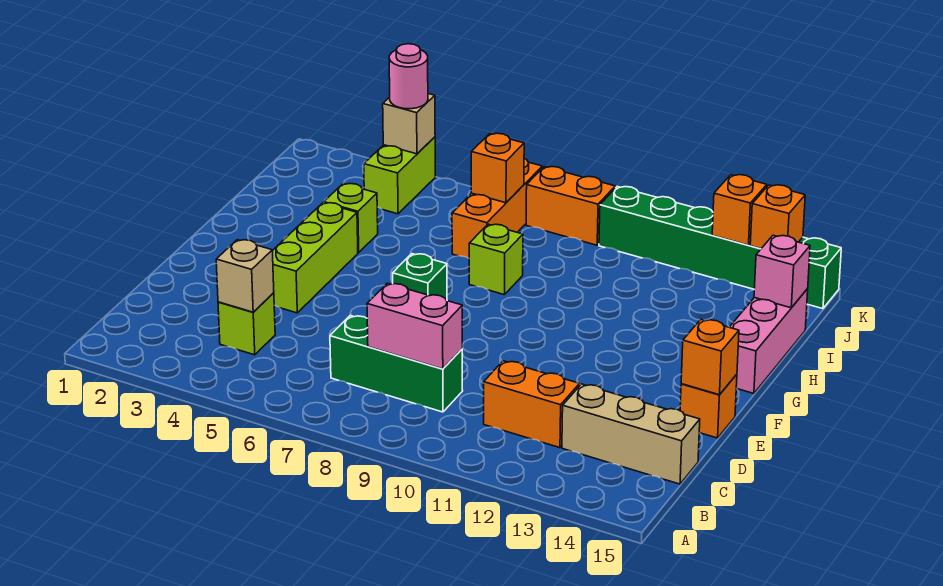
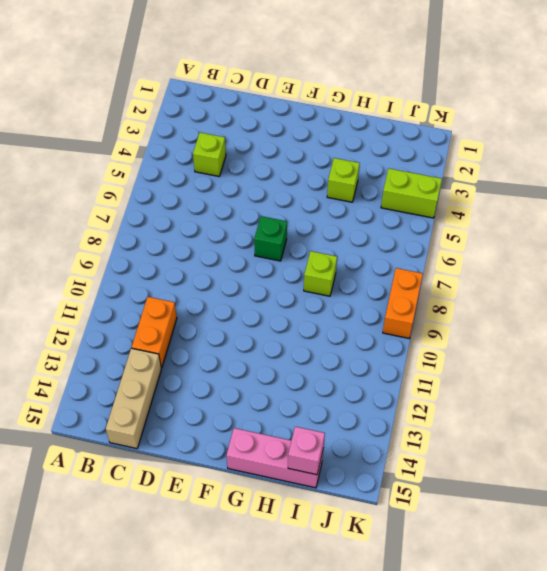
none -> green 1x3 brick [330,316,463,412]
none -> lime 1x3 brick [272,203,358,313]
none -> orange 1x1 brick [680,374,737,438]

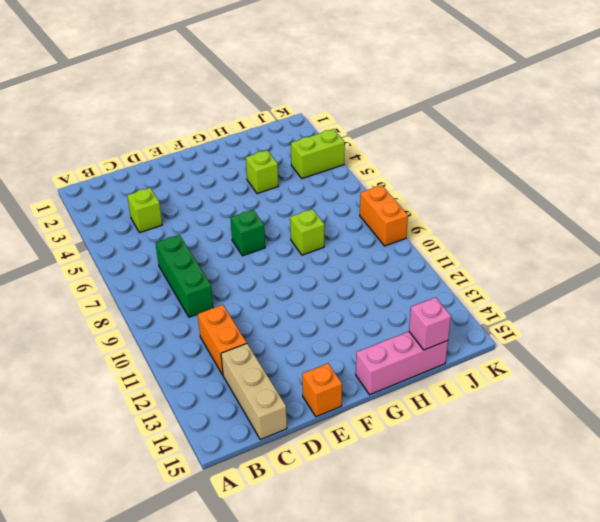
none -> lime 1x3 brick [272,203,358,313]
none -> orange 1x3 brick [452,159,542,258]
none -> green 1x6 brick [599,187,841,309]

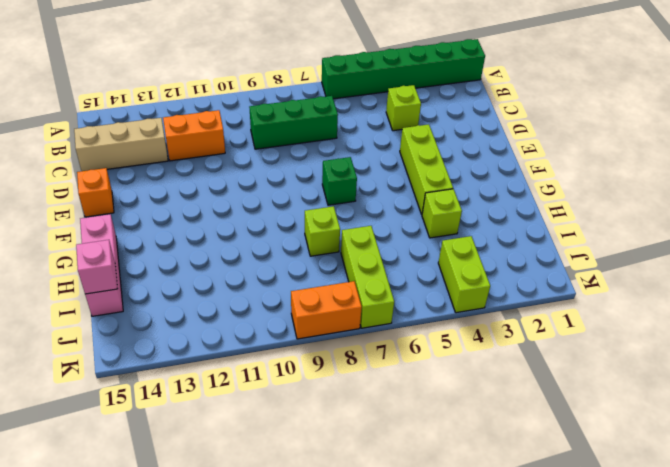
green 1x6 brick [322,39,485,99] -> green 1x6 brick moved to [599,187,841,309]
lime 1x3 brick [341,226,394,328] -> orange 1x3 brick [452,159,542,258]
none -> tan 1x1 brick [216,240,274,312]
none -> pink 1x2 brick [367,283,462,369]
none -> orange 1x1 brick [681,320,739,395]

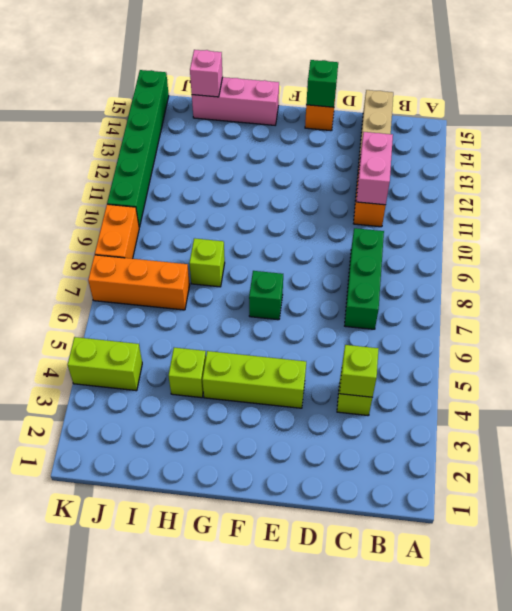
lime 1x1 brick [340,345,379,397] -> tan 1x1 brick [216,240,274,312]
pink 1x2 brick [356,132,393,205] -> pink 1x2 brick moved to [367,283,462,369]
green 1x1 brick [306,60,338,107] -> orange 1x1 brick [681,320,739,395]
none -> orange 1x1 brick [471,133,524,203]
none -> tan 1x1 brick [383,94,435,154]
none -> orange 1x1 brick [712,175,767,245]

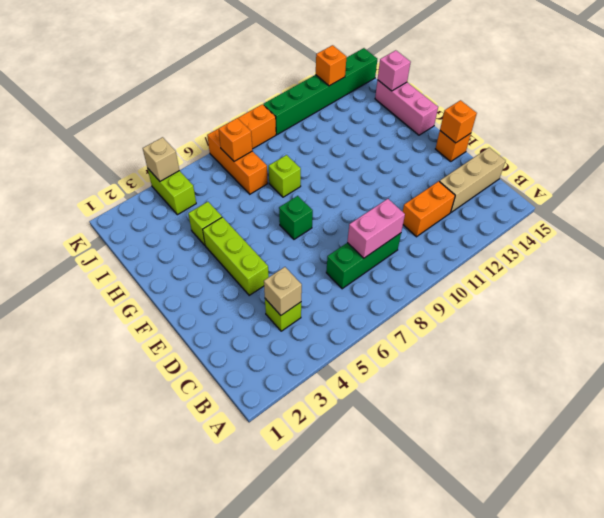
none -> orange 1x1 brick [750,185,805,249]
none -> pink 1x1 round brick [389,44,428,109]

